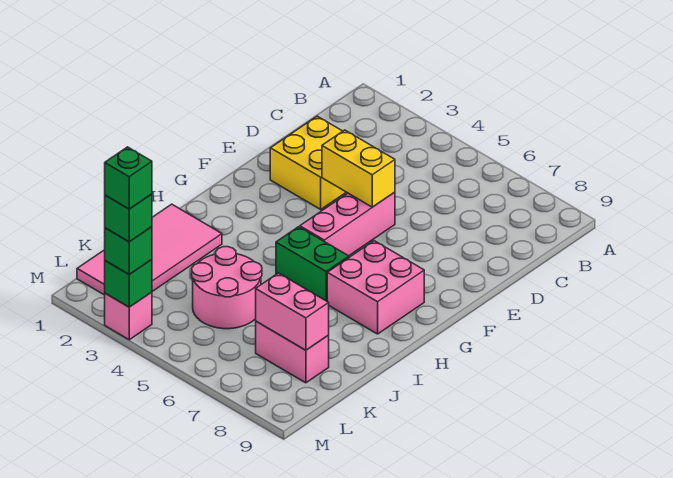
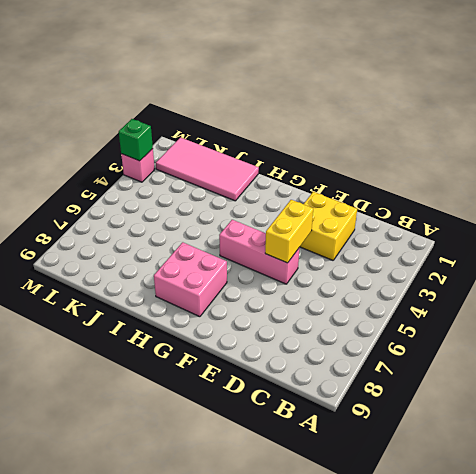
none -> green 1x2 brick [276,227,349,301]
none -> pink 2x2 round brick [192,247,262,329]
none -> pink 1x2 brick [256,321,329,383]

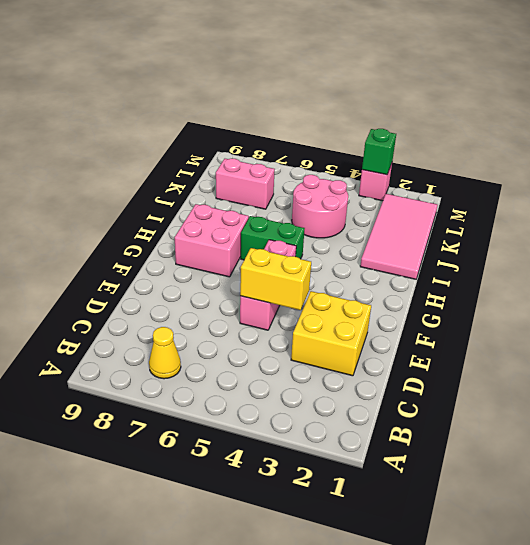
yellow 1x1 cone [149,327,181,379] -> none
none -> pink 1x2 brick [256,273,329,350]
none -> green 1x1 brick [105,227,152,274]
none -> green 1x1 brick [105,194,152,242]

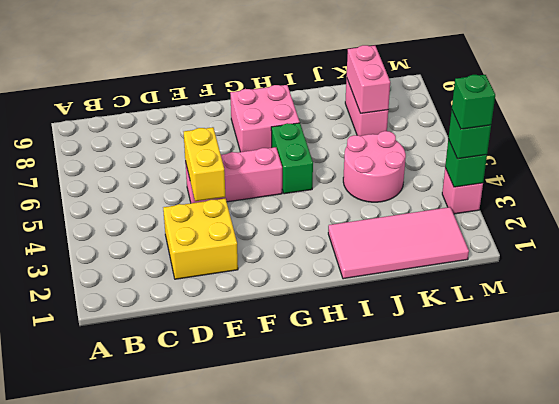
none -> green 1x1 brick [105,147,152,209]

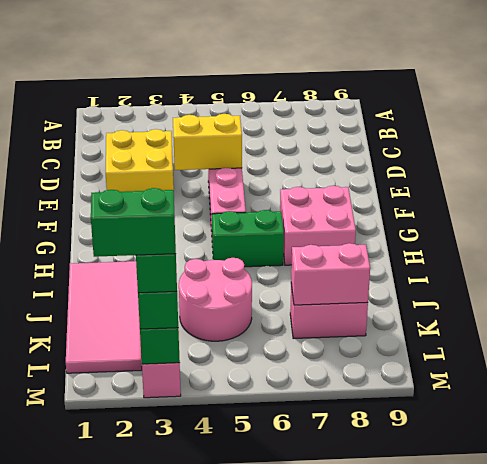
green 1x2 brick [91,188,176,257] -> green 1x1 brick [105,147,152,209]

